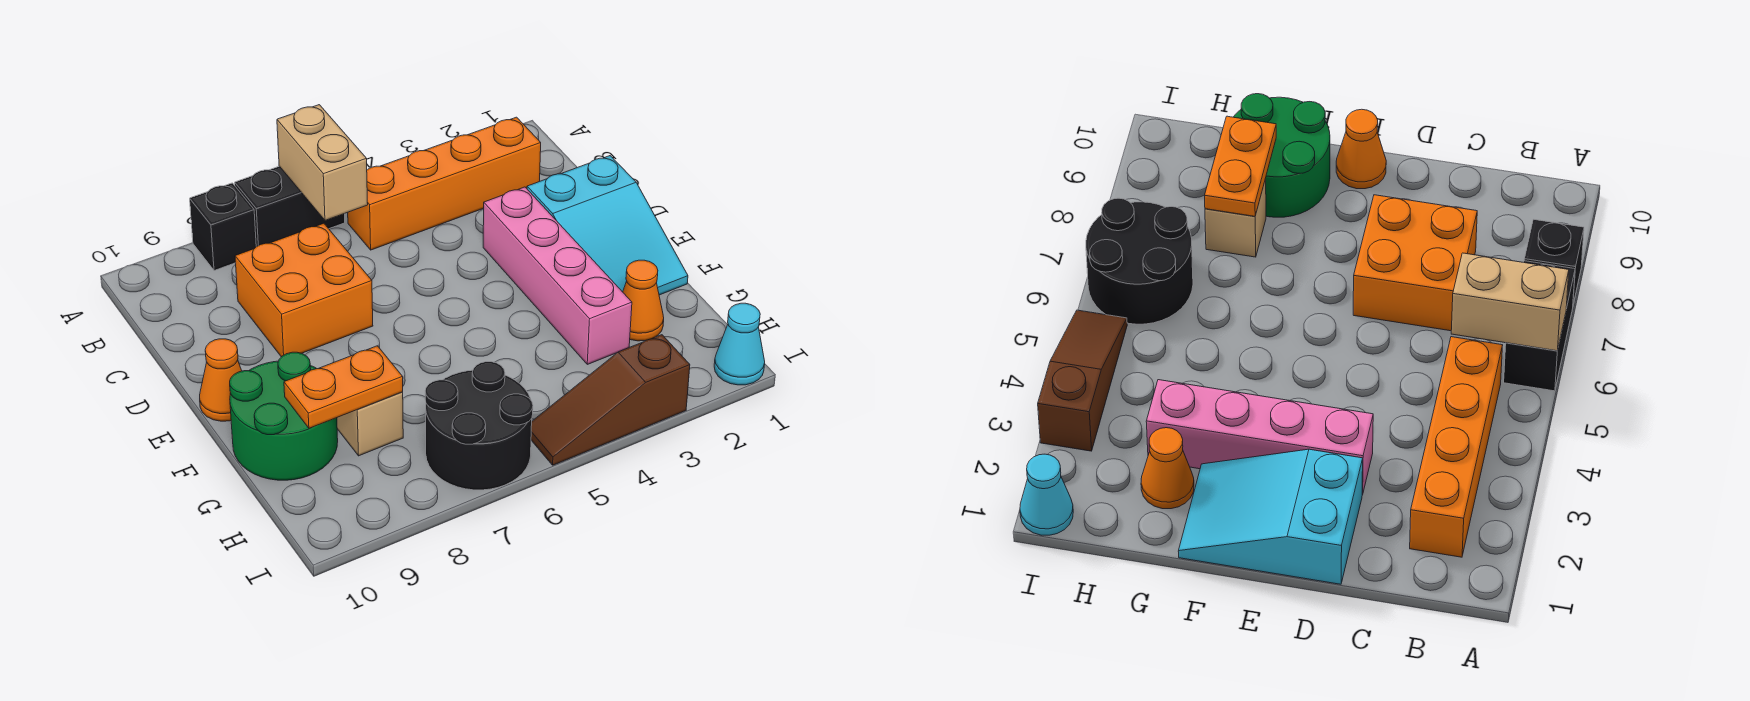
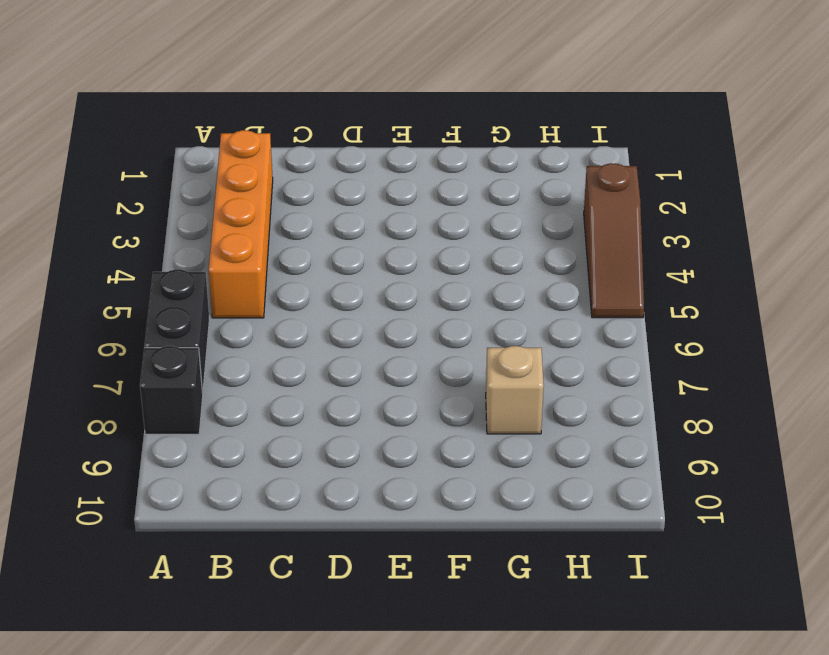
none -> orange 2x2 brick [235,223,373,357]
none -> cyan 2x3 slope [527,156,688,295]
none -> pink 1x4 brick [483,187,632,364]

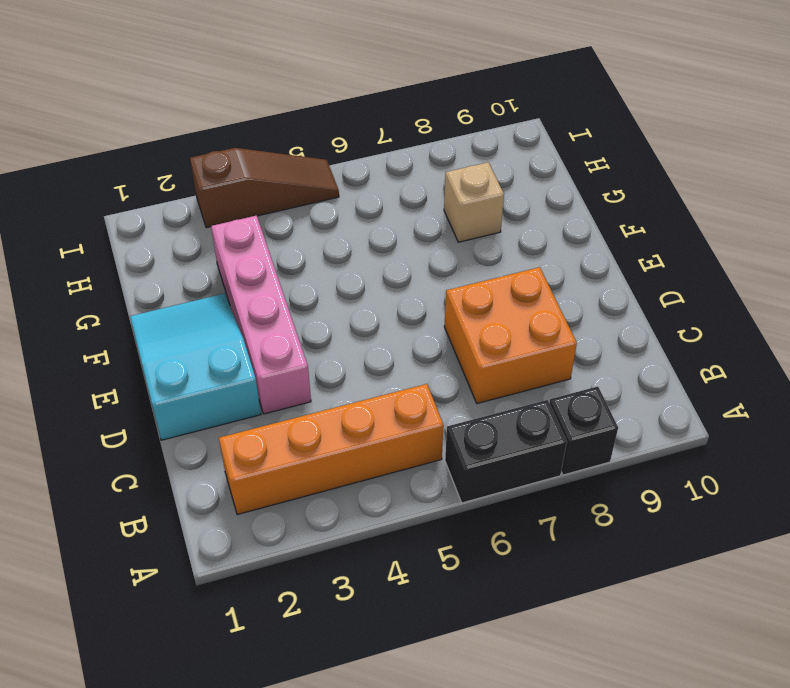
none -> orange 1x1 cone [200,339,242,421]
none -> green 2x2 round brick [230,352,338,480]
none -> orange 1x1 cone [623,260,664,341]

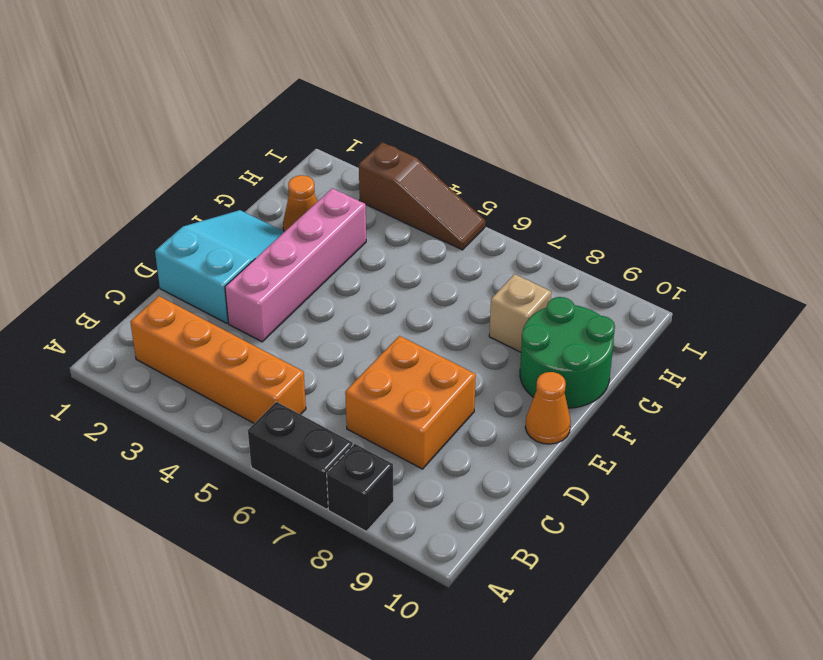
none -> black 2x2 round brick [425,362,533,490]
none -> cyan 1x1 cone [714,303,765,385]
none -> tan 1x2 brick [277,105,368,220]

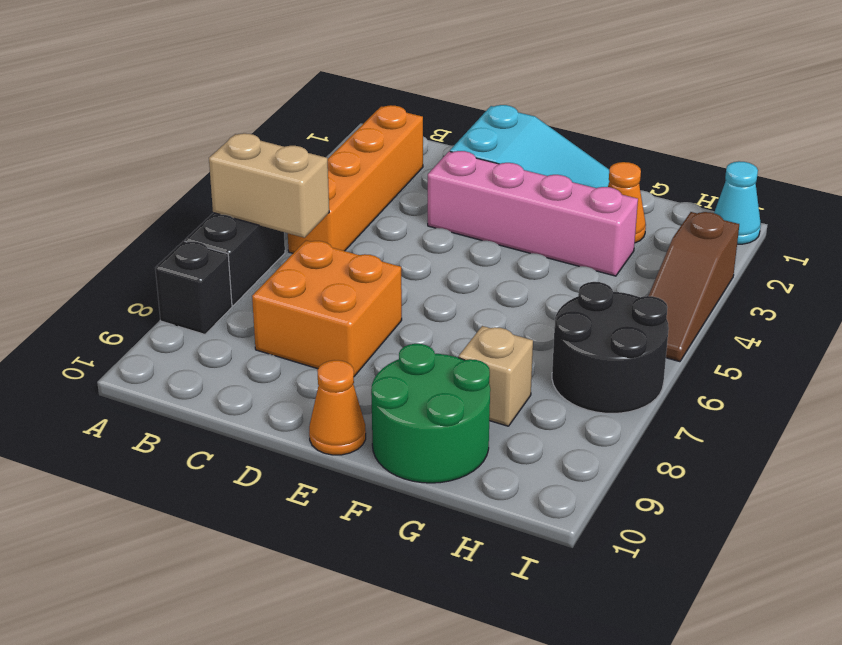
none -> orange 1x2 plate [284,346,403,428]

